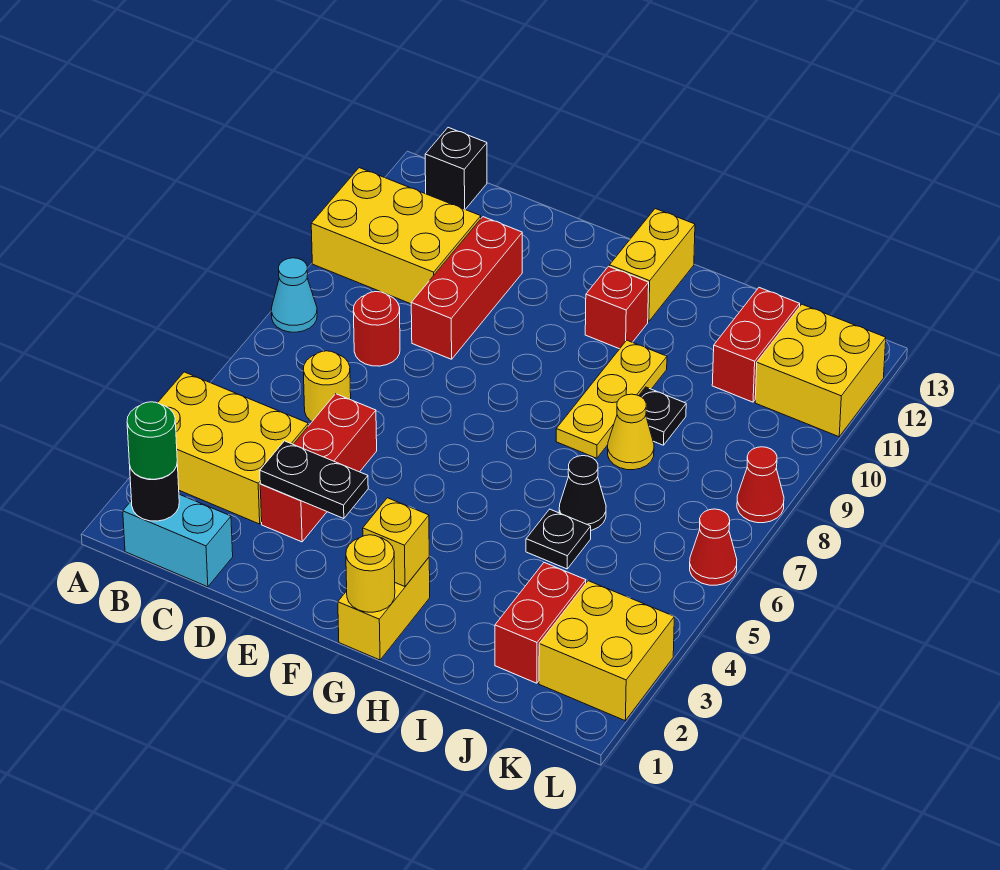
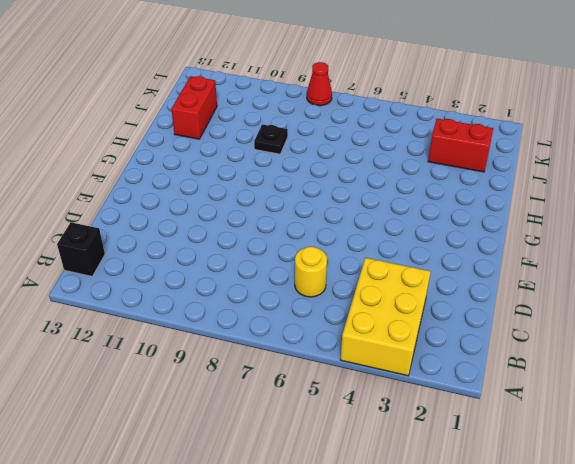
red 1x2 brick [172,76,217,139] -> red 1x2 brick turned to [712,288,800,402]
none -> cyan 1x1 cone [271,258,317,332]
none -> yellow 2x3 brick [311,168,481,304]
none -> cyan 1x2 brick [123,494,233,587]

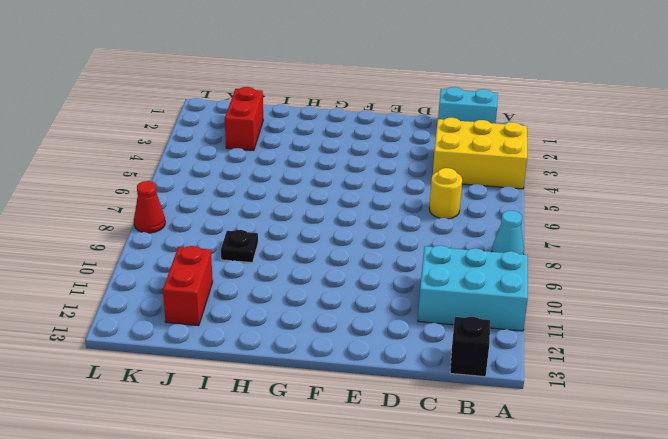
cyan 2x3 brick [418,245,528,331] -> yellow 2x3 brick [311,168,481,304]
none -> red 1x1 round brick [353,292,400,366]
none -> red 1x3 brick [260,394,377,542]
none -> red 1x3 brick [411,217,522,359]

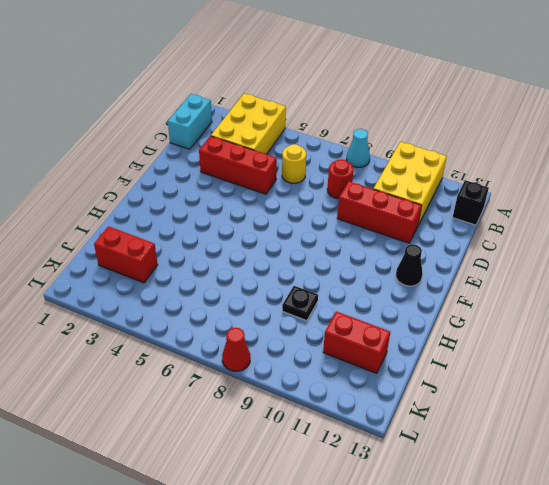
black 1x1 cone [396,244,423,286] -> black 1x1 cone moved to [559,456,606,530]
none -> yellow 1x2 brick [338,558,430,660]
none -> red 1x1 brick [585,266,649,349]
none -> yellow 1x2 brick [609,209,695,322]

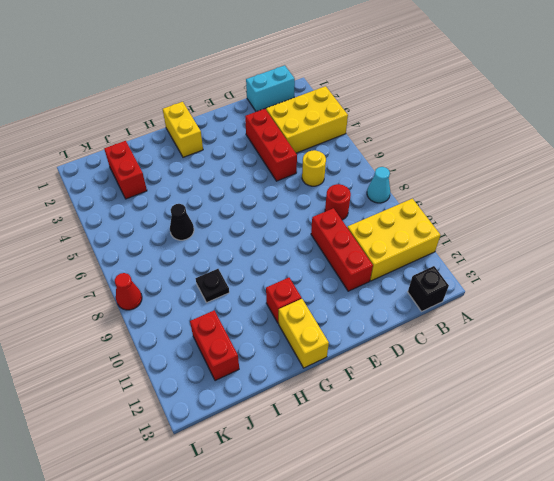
none -> yellow 1x3 plate [556,340,667,458]
none -> black 1x1 plate [526,509,591,569]
none -> yellow 1x1 cone [608,394,654,470]

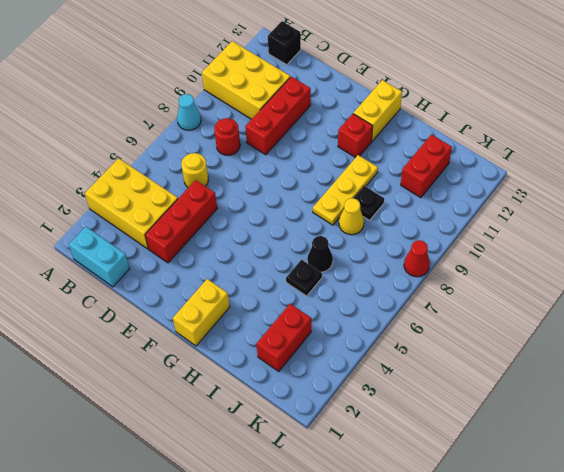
none -> yellow 2x2 brick [539,581,674,721]
none -> yellow 2x2 brick [755,304,886,437]
none -> red 1x1 cone [690,509,737,585]

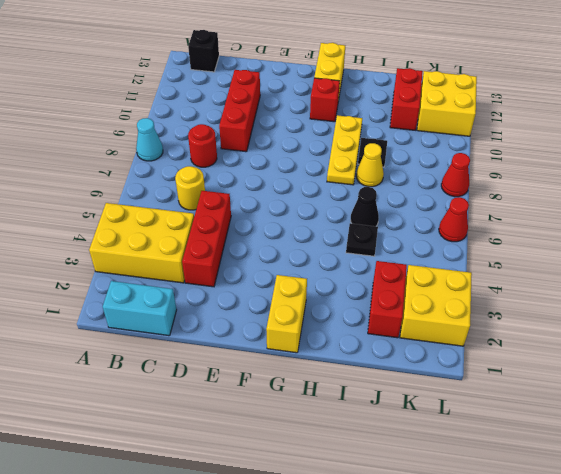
none -> yellow 2x3 brick [311,168,481,304]
none -> black 1x1 round brick [130,465,179,521]
none -> black 1x2 plate [260,441,368,519]

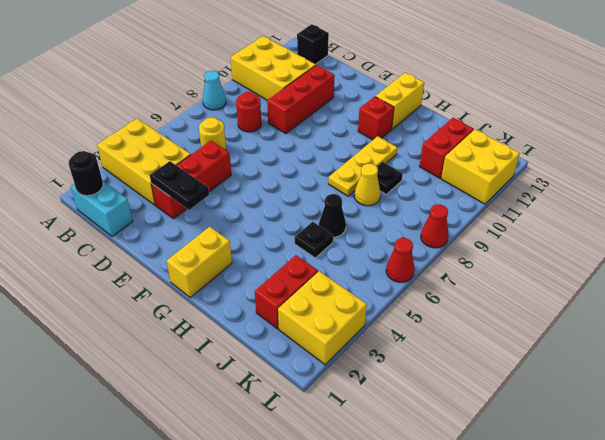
none -> yellow 1x1 round brick [346,535,395,612]
none -> yellow 1x1 brick [363,498,429,586]
none -> green 1x1 round brick [127,402,177,479]

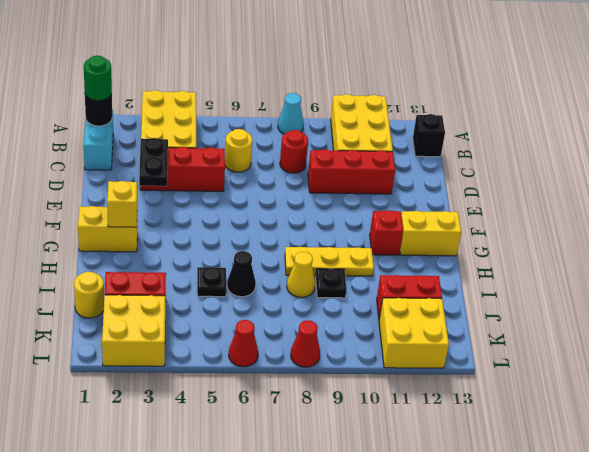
yellow 1x1 round brick [74,272,104,318] -> yellow 1x1 round brick moved to [346,535,395,612]

